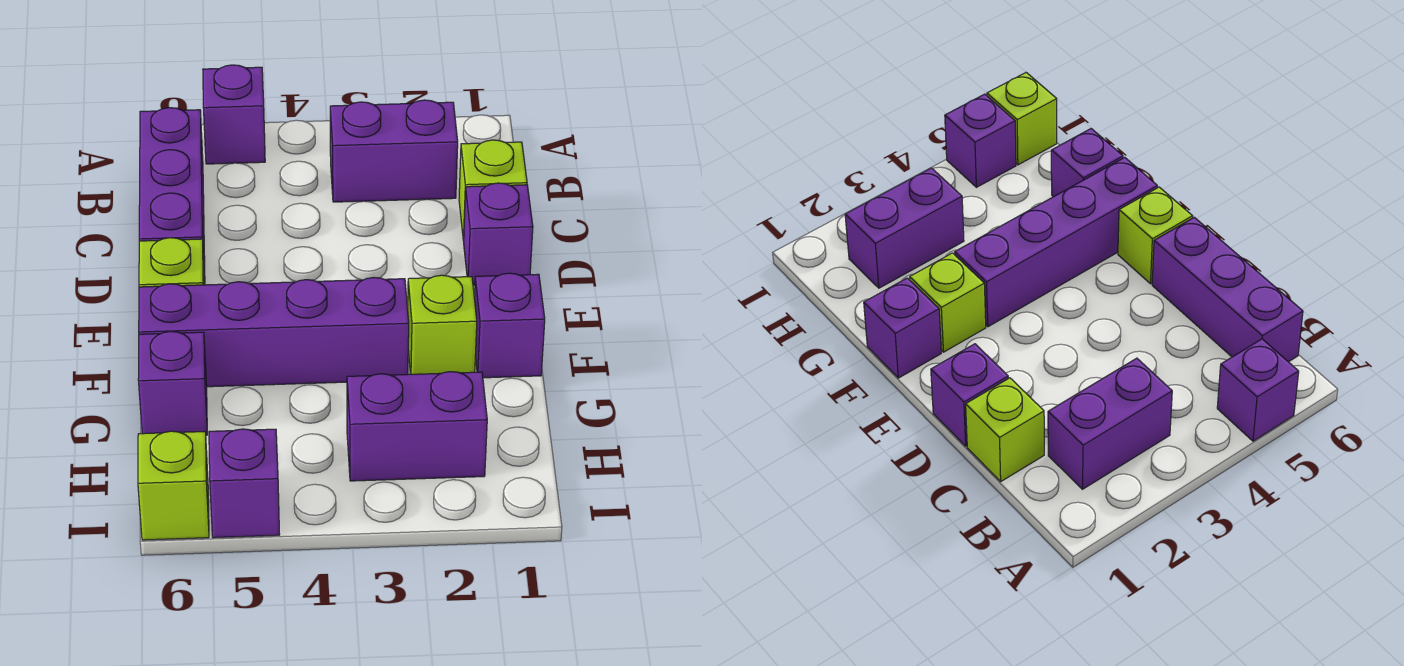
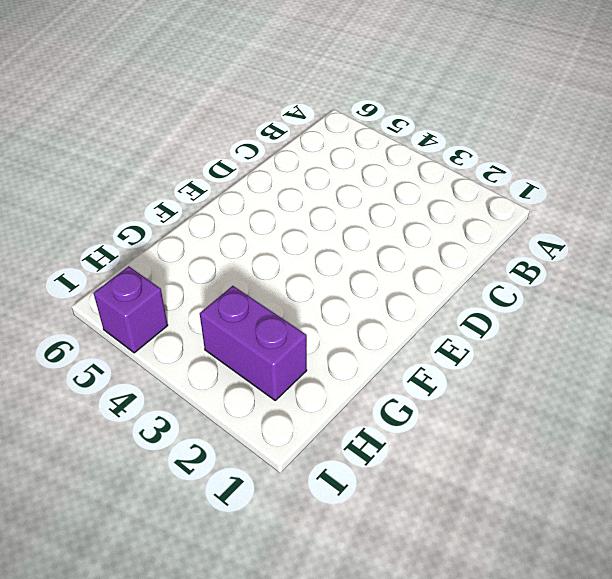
none -> purple 1x1 brick [203,65,265,164]
none -> purple 1x2 brick [330,100,458,202]
none -> purple 1x3 brick [139,108,205,281]

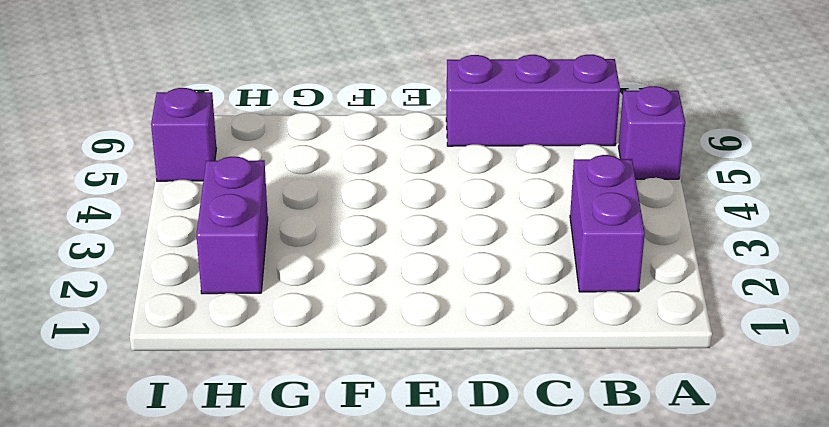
none -> lime 1x1 brick [459,140,527,241]
none -> purple 1x1 brick [464,183,533,285]
none -> lime 1x1 brick [139,238,205,287]

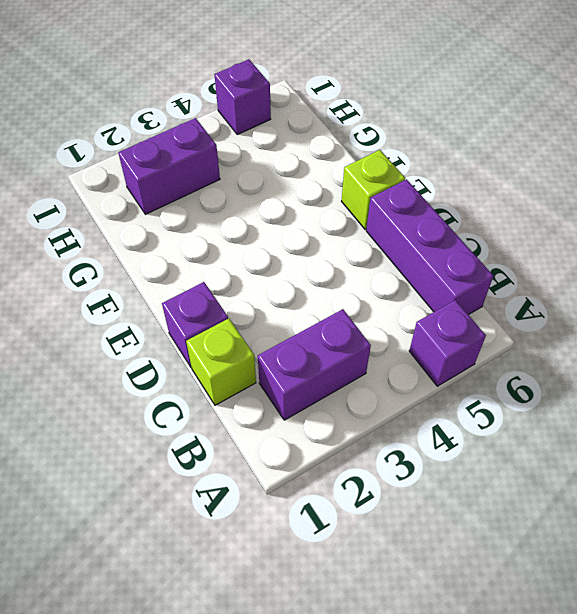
none -> purple 1x1 brick [474,273,545,378]
none -> lime 1x1 brick [408,275,477,374]
none -> purple 1x4 brick [139,278,409,387]

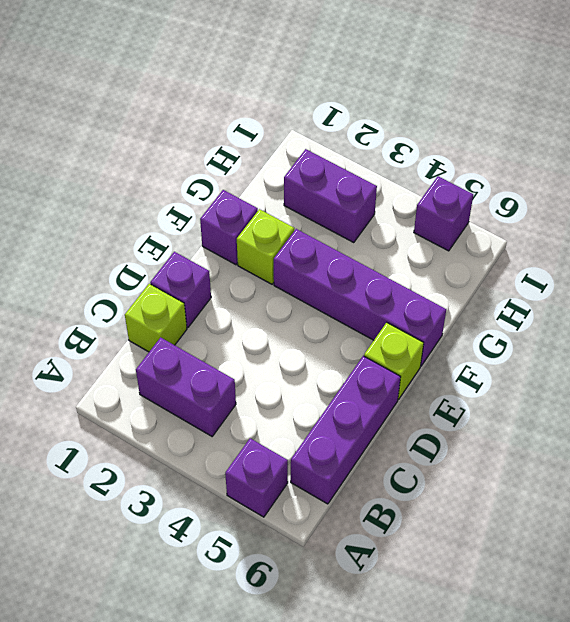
none -> purple 1x1 brick [138,331,207,435]
none -> lime 1x1 brick [138,431,209,540]

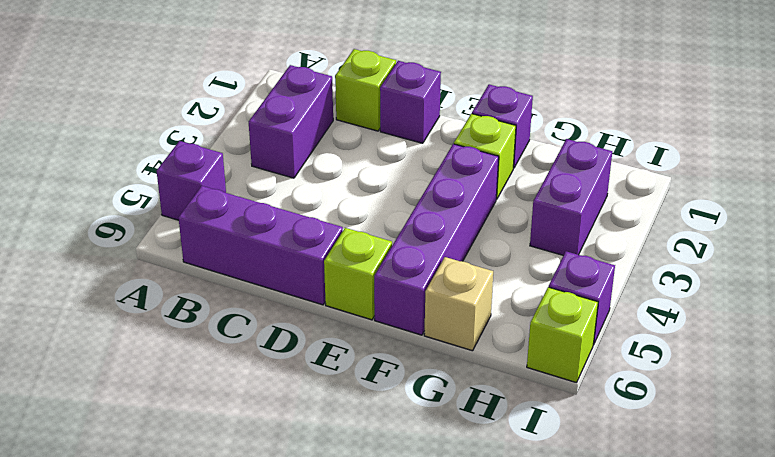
tan 1x1 brick [424,257,493,351] -> purple 1x1 brick [138,331,207,435]

